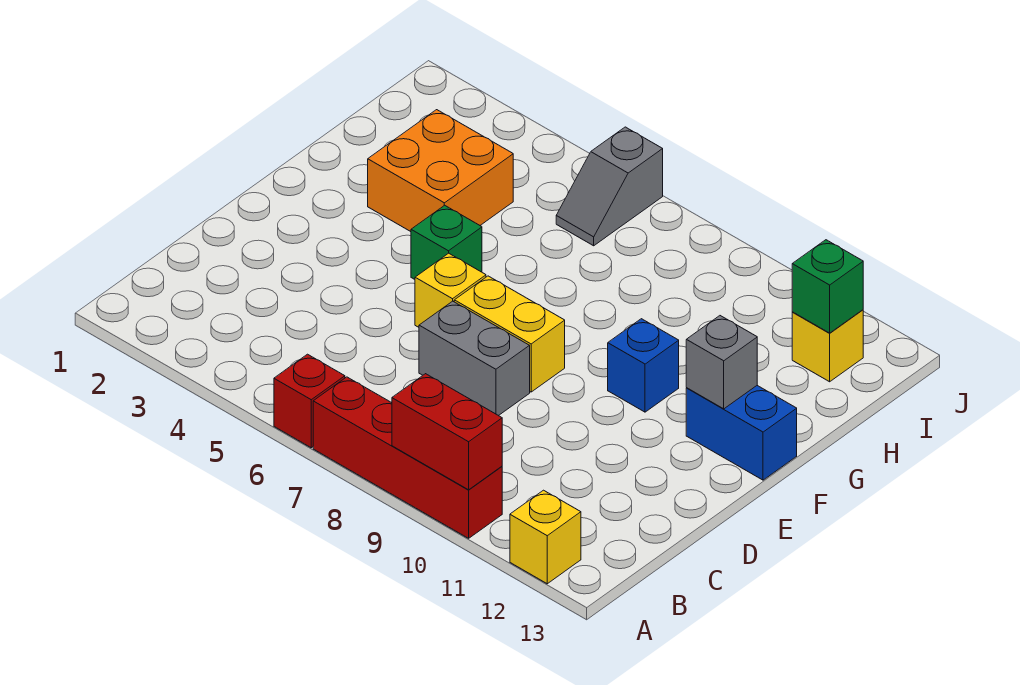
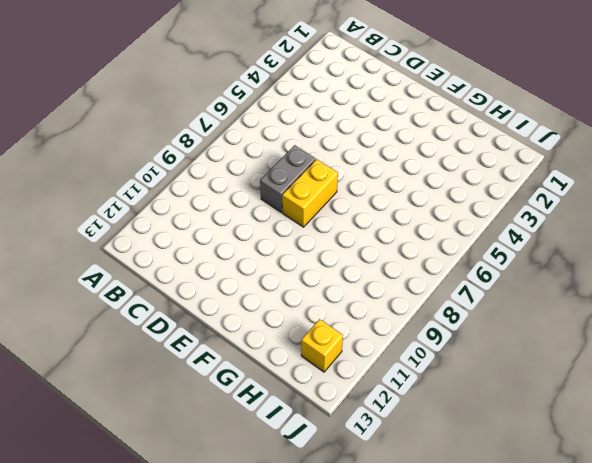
none -> red 1x1 brick [274,354,345,448]
none -> red 1x4 brick [313,377,502,538]
none -> yellow 1x1 brick [510,490,581,584]

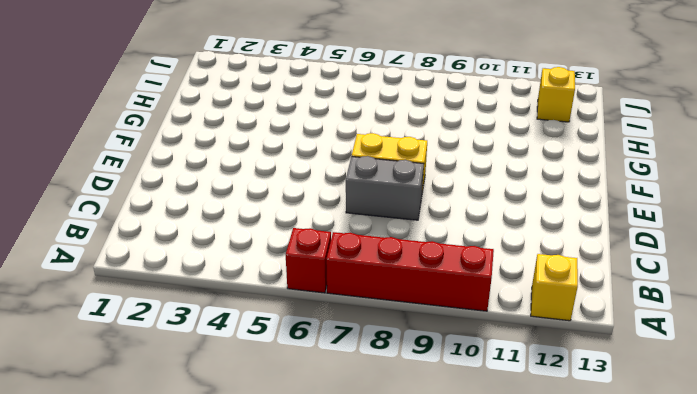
none -> yellow 1x1 brick [415,253,486,327]
none -> green 1x1 brick [411,205,482,279]
none -> blue 1x1 brick [608,319,679,412]

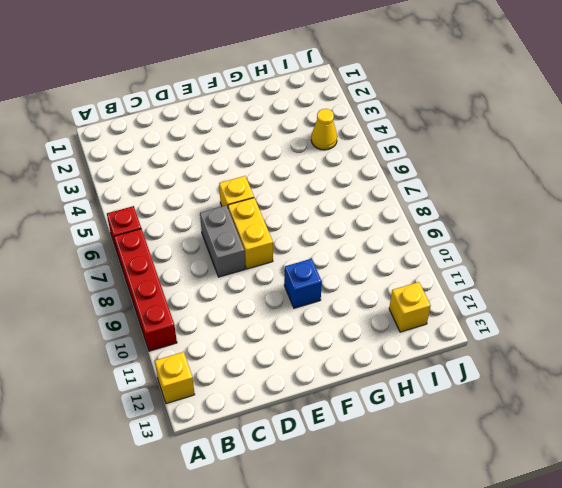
yellow 1x1 cone [311,109,337,150] -> none
none -> green 1x1 brick [411,205,482,279]
none -> blue 1x2 brick [686,386,797,480]
none -> orange 2x2 brick [368,110,513,232]

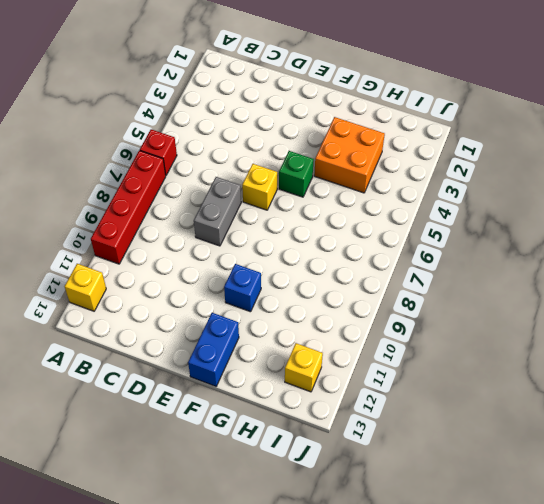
none -> yellow 1x2 brick [454,276,565,392]
none -> grey 1x2 slope [556,127,663,246]
none -> red 1x2 brick [392,374,502,490]

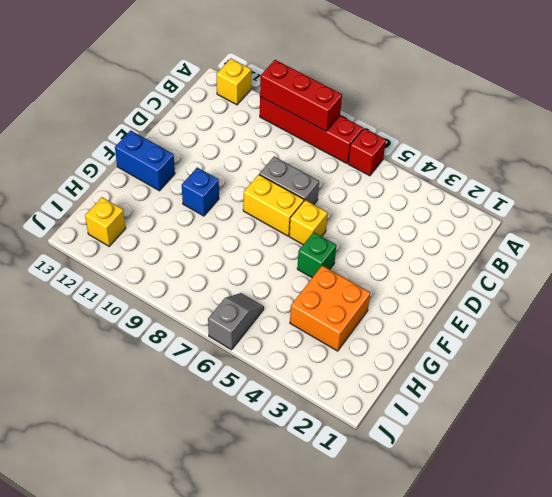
red 1x3 brick [260,60,342,131] -> red 1x2 brick [392,374,502,490]
none -> grey 1x1 brick [686,316,757,409]
none -> green 1x1 brick [792,240,863,333]

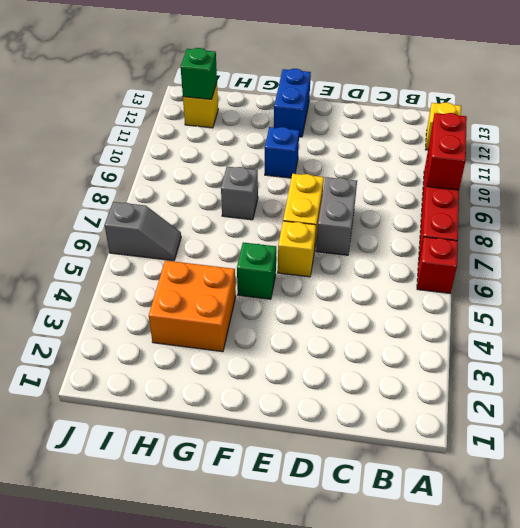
grey 1x1 brick [221,167,258,220] -> grey 1x1 brick moved to [686,316,757,409]

